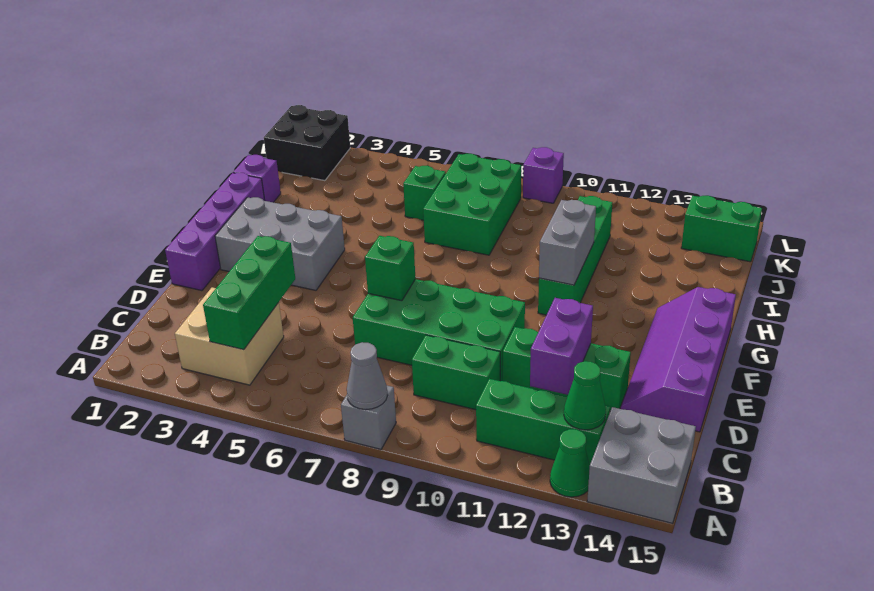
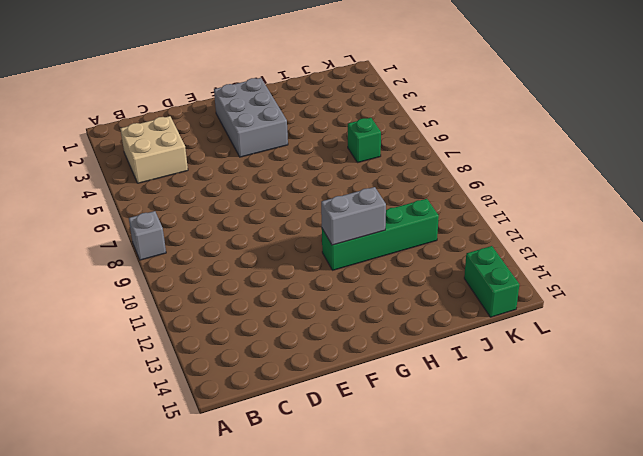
none -> green 1x1 cone [550,429,590,497]
none -> grey 2x2 brick [587,407,696,523]
none -> green 1x3 brick [476,379,610,465]

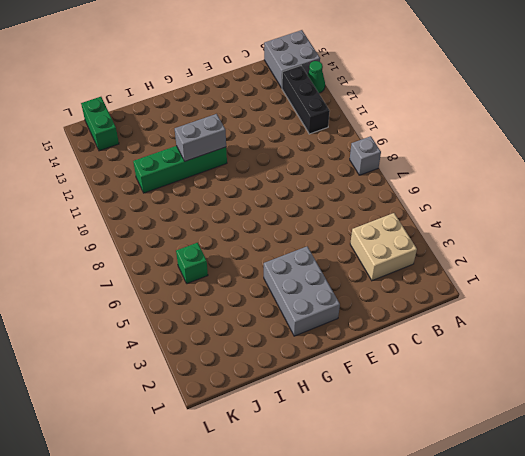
black 1x3 brick [282,66,330,134] -> green 1x3 brick [476,379,610,465]
none -> green 1x2 brick [412,335,500,410]
none -> green 2x4 brick [353,279,525,381]
none -> green 1x3 brick [503,327,631,411]

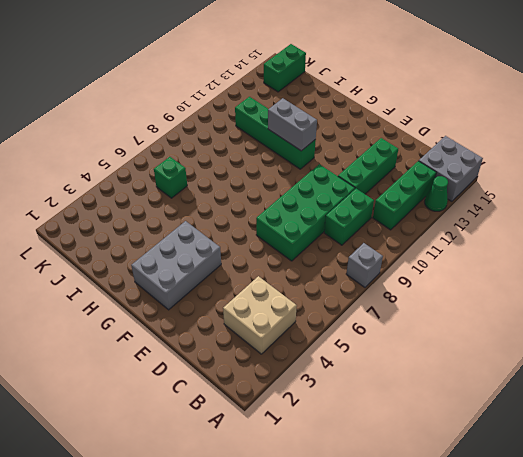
none -> purple 2x4 slope [621,287,736,432]
none -> purple 1x4 brick [165,173,265,291]
none -> purple 1x1 brick [233,155,281,202]

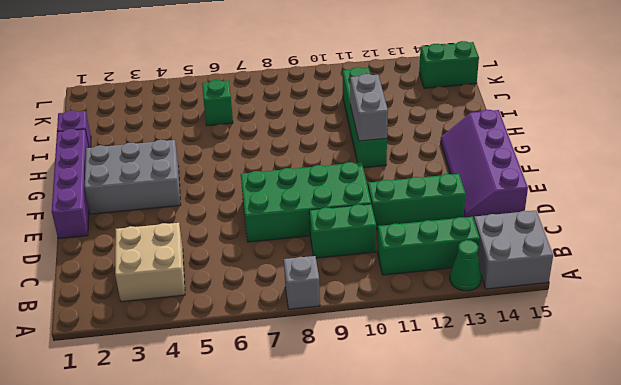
none -> green 2x3 brick [423,154,521,255]
none -> black 2x2 brick [264,105,350,181]
none -> purple 1x1 brick [523,147,564,203]

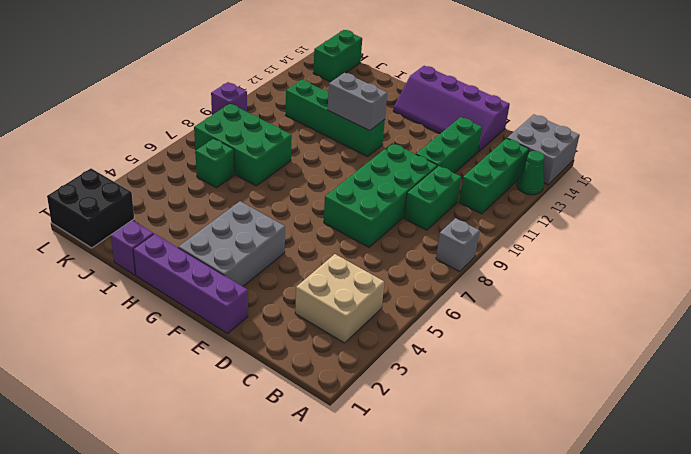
none -> grey 1x1 cone [347,342,388,410]
none -> green 1x3 brick [203,236,295,350]
none -> green 1x1 cone [564,361,606,430]

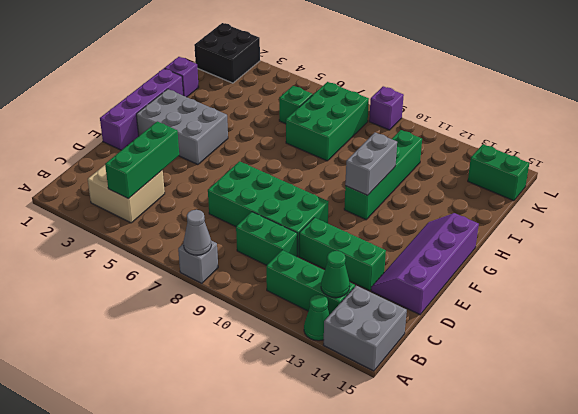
none -> purple 1x2 brick [530,298,593,395]
none -> green 1x1 brick [365,236,415,301]

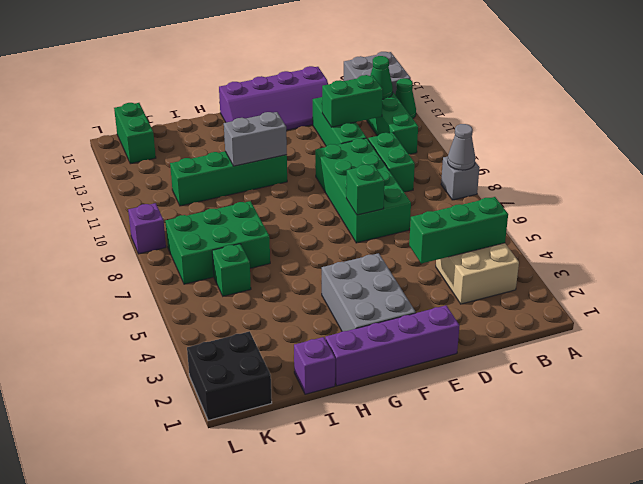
green 1x2 brick [322,75,383,127] -> purple 1x2 brick [530,298,593,395]

